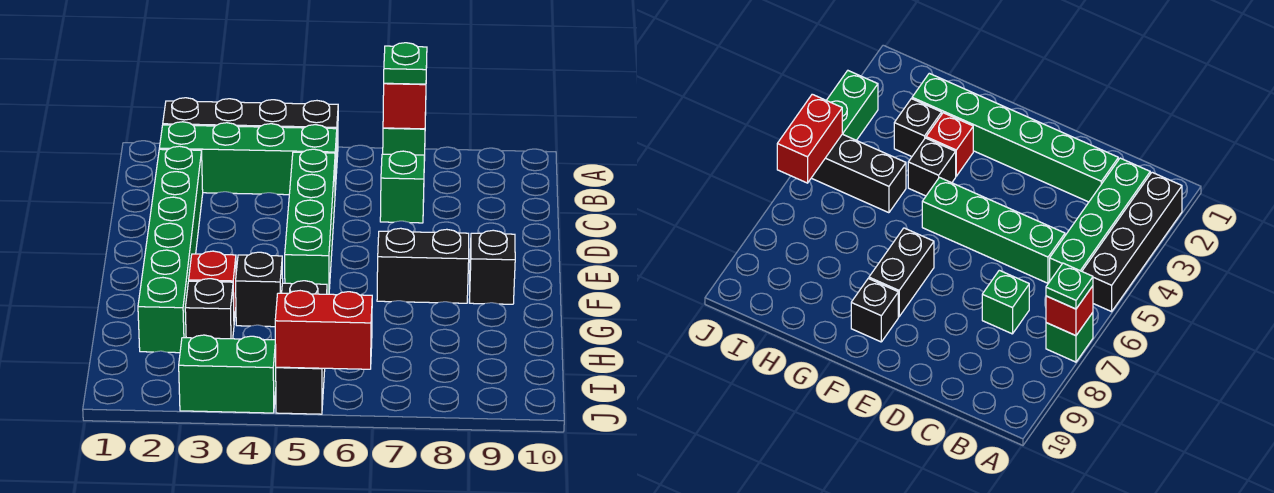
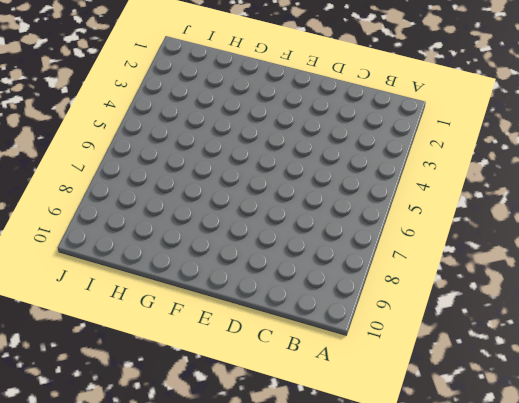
none -> black 1x4 brick [163,98,338,157]
none -> green 1x1 brick [383,114,426,161]
none -> green 1x4 brick [159,122,337,195]

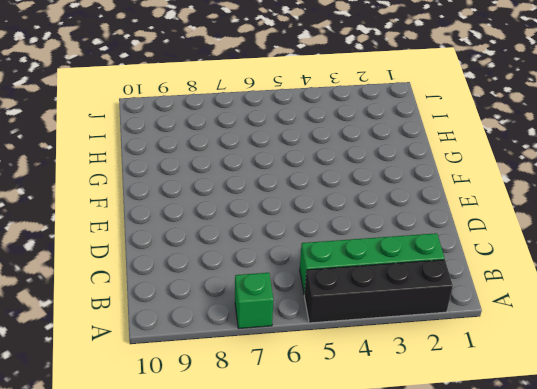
none -> green 1x6 brick [138,146,203,353]
none -> green 1x4 brick [285,149,335,294]
none -> green 1x1 brick [380,151,425,223]

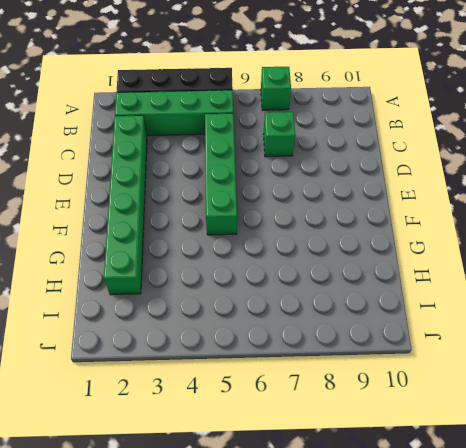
none -> black 1x2 brick [377,228,469,303]
none -> black 1x1 brick [469,230,515,304]
none -> red 1x1 brick [189,251,236,321]

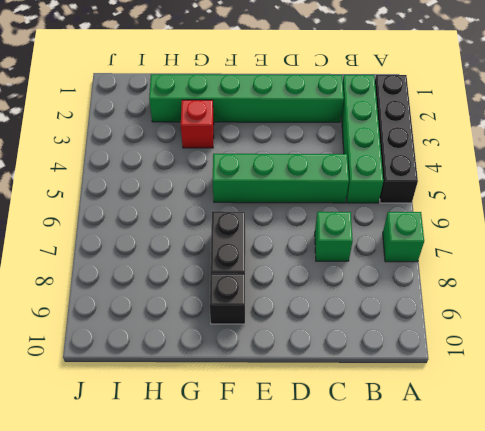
none -> black 1x1 brick [236,252,283,327]
none -> black 1x1 brick [185,279,234,339]
none -> black 1x3 brick [276,281,327,414]

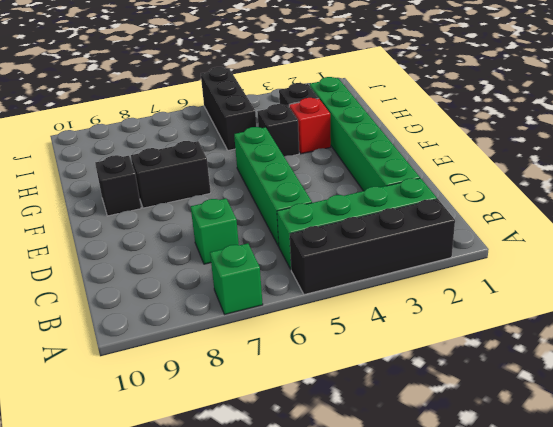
none -> green 1x2 brick [179,335,276,413]
none -> red 1x1 brick [383,83,426,129]
none -> red 1x2 brick [275,291,372,369]

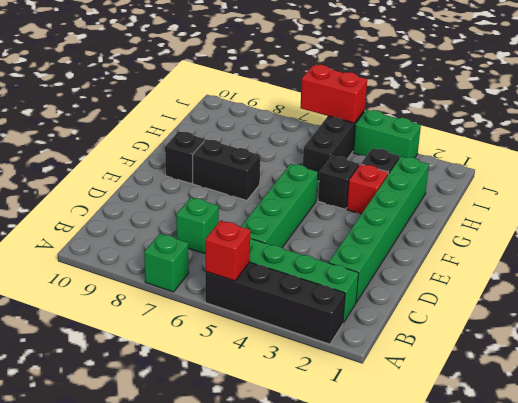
red 1x1 brick [205,220,250,281] -> red 1x1 brick moved to [383,83,426,129]
none -> green 1x1 plate [384,43,427,84]

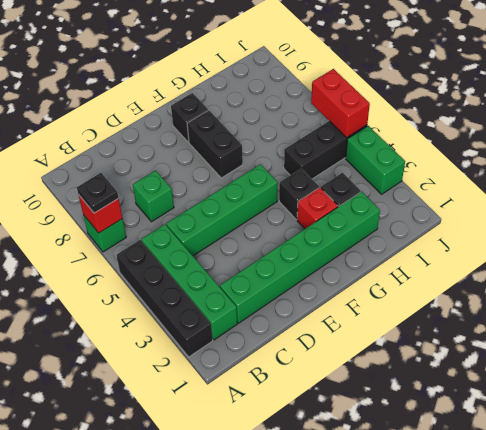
black 1x1 plate [77,173,119,213] -> green 1x1 plate [384,43,427,84]

